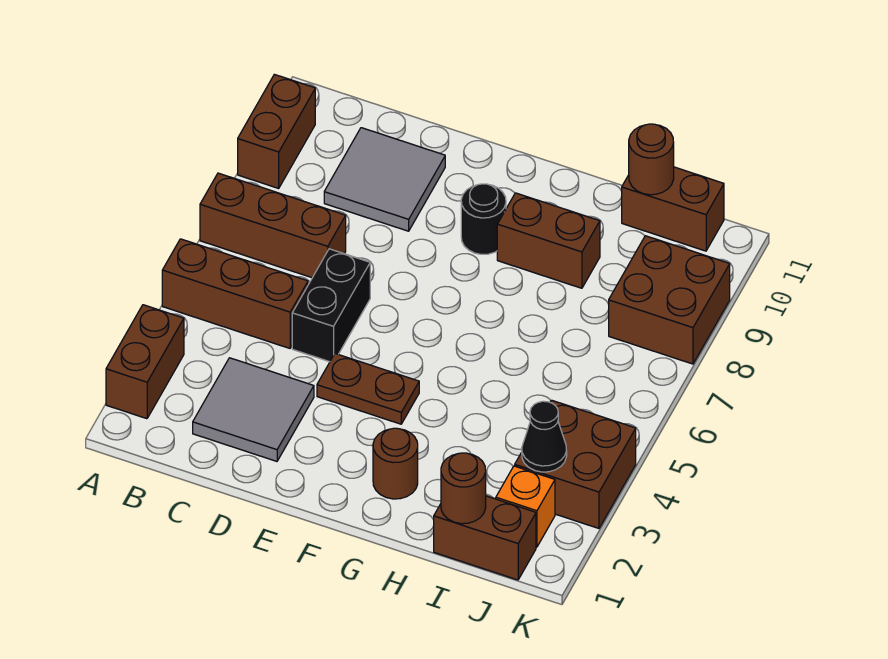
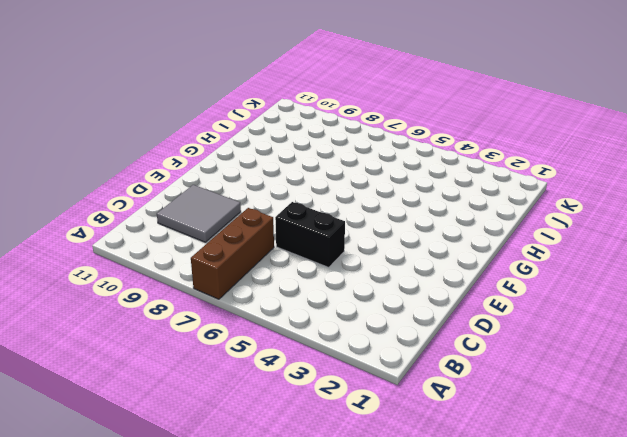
none -> brown 1x2 brick [106,305,184,419]
none -> brown 1x3 brick [162,239,308,348]
none -> brown 1x2 brick [238,74,315,188]

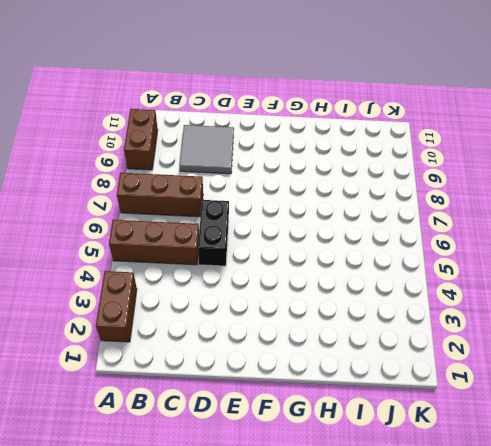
none -> grey 2x2 tile [193,358,314,461]
none -> brown 1x2 plate [317,354,419,424]
none -> black 1x1 round brick [461,184,506,254]

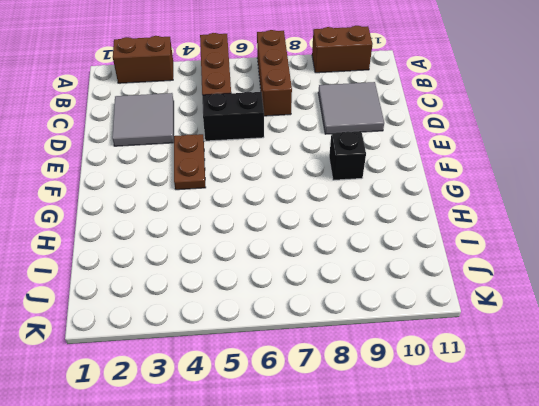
black 1x1 brick [329,131,366,180] -> black 1x1 round brick [461,184,506,254]
none -> brown 1x1 round brick [373,428,418,499]
none -> brown 1x2 brick [497,193,600,288]
none -> brown 1x2 brick [434,496,536,580]

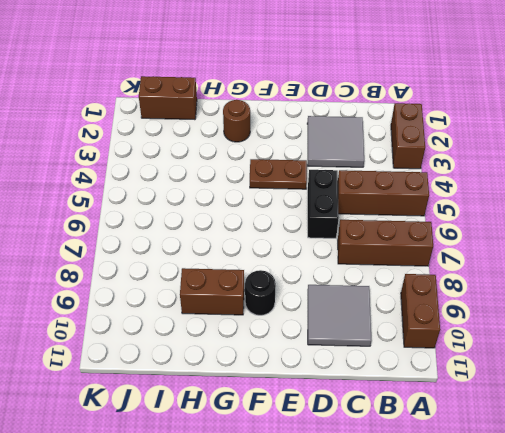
none -> brown 1x2 brick [622,167,724,251]
none -> orange 1x1 brick [496,466,555,547]
none -> brown 2x2 brick [515,400,636,528]

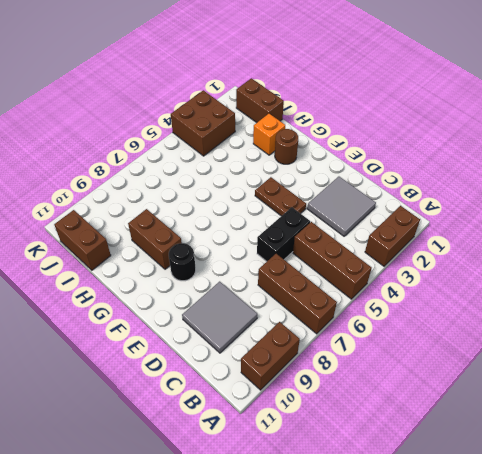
orange 1x1 brick [253,114,285,155] -> orange 1x1 brick moved to [496,466,555,547]
none -> brown 2x2 brick [609,236,730,364]
none -> brown 1x1 round brick [441,453,486,524]
none -> brown 1x1 round brick [629,124,674,195]

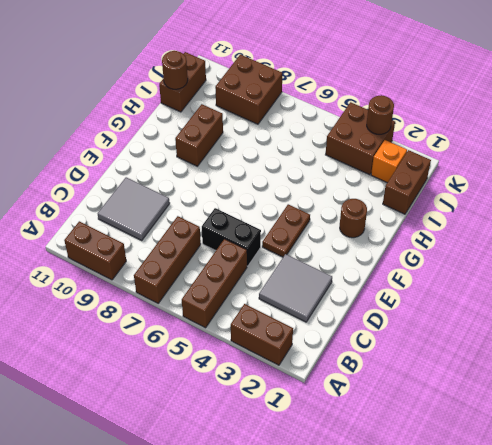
brown 1x1 round brick [367,95,394,134] -> brown 1x1 round brick moved to [441,453,486,524]
none -> black 1x1 round brick [461,184,506,254]
none -> black 1x1 cone [522,401,567,472]

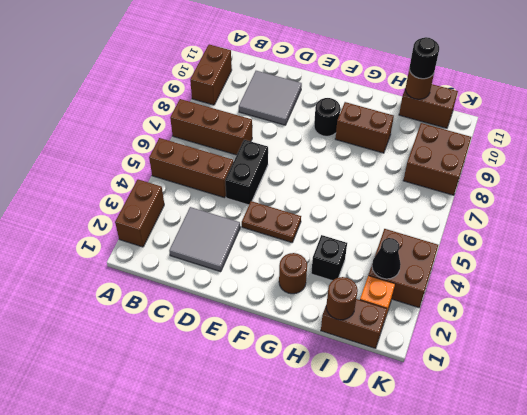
black 1x1 brick [311,235,347,281] -> none
black 1x1 round brick [409,37,439,79] -> none

